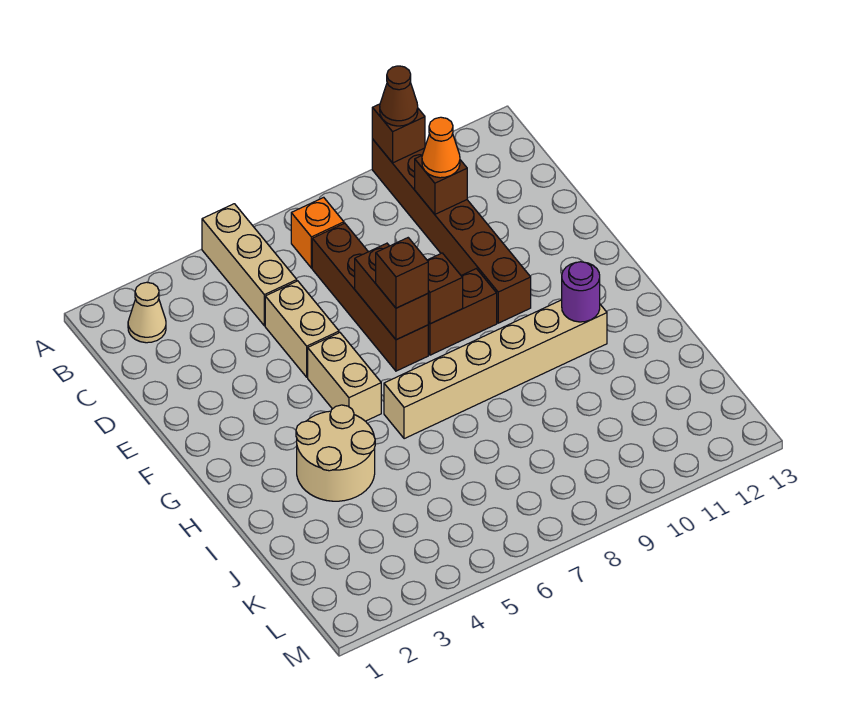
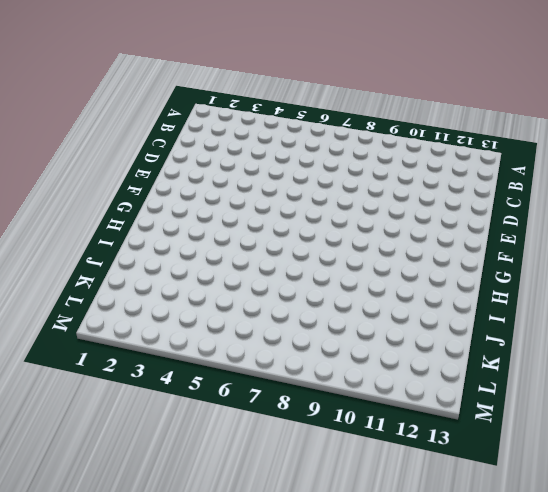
none -> tan 1x3 brick [202,204,297,326]
none -> brown 1x6 brick [372,139,531,323]
none -> tan 1x1 cone [128,282,166,343]

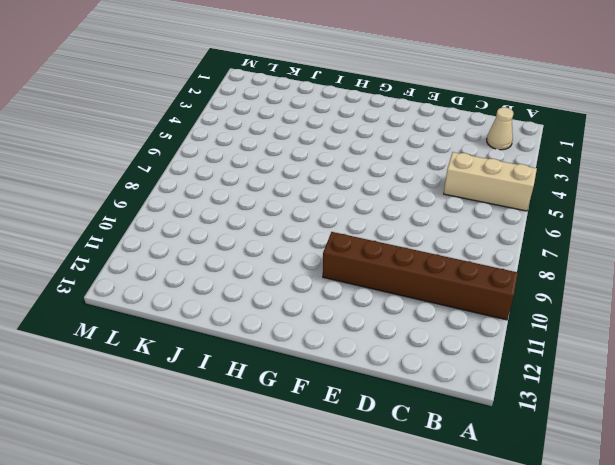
none -> orange 1x1 brick [291,197,344,268]
none -> brown 1x4 brick [312,223,428,371]
none -> tan 1x2 brick [265,281,339,377]

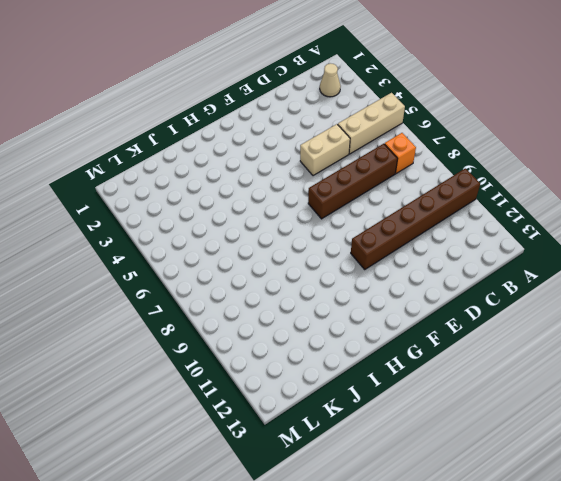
none -> tan 1x2 brick [308,333,381,421]
none -> brown 1x2 brick [428,269,497,355]
none -> tan 2x2 round brick [296,405,375,501]

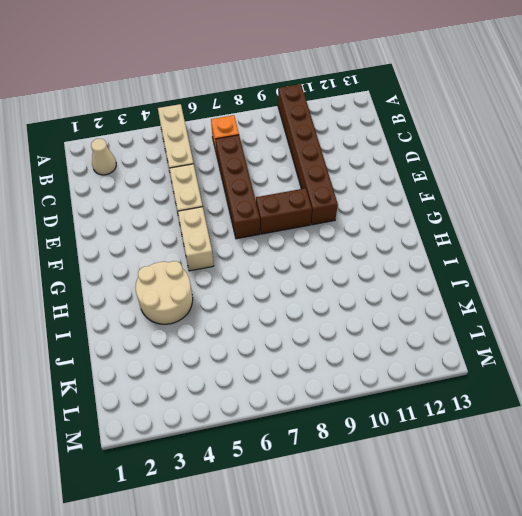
none -> tan 1x6 brick [384,300,607,439]
none -> brown 1x1 brick [372,104,425,163]
none -> brown 1x1 brick [415,156,467,214]

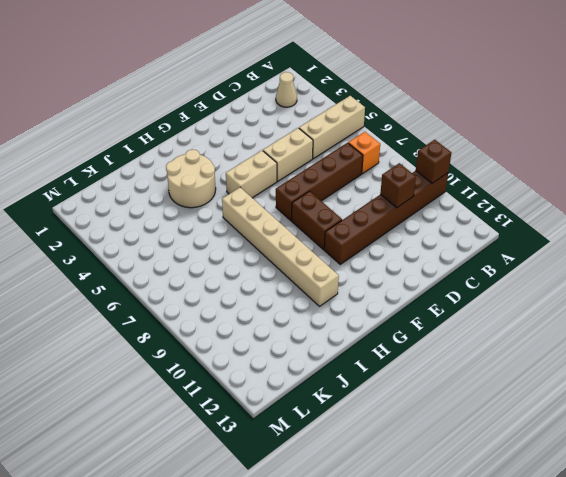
none -> brown 1x2 brick [355,243,428,340]
none -> brown 1x1 brick [427,253,463,324]
none -> purple 1x1 round brick [562,262,600,322]

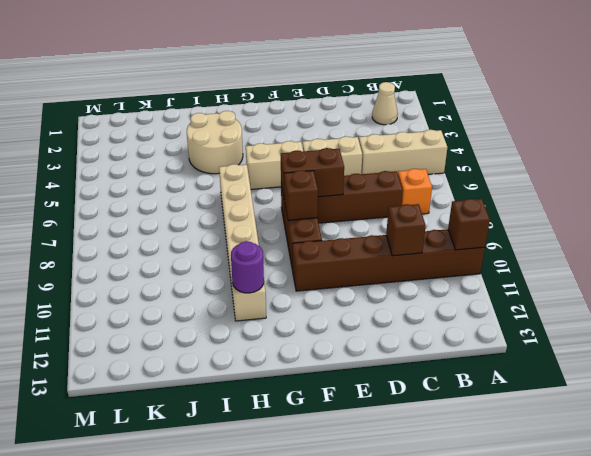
none -> brown 1x1 cone [380,66,418,126]
none -> orange 1x1 cone [422,117,460,178]
none -> brown 1x1 brick [376,238,428,308]

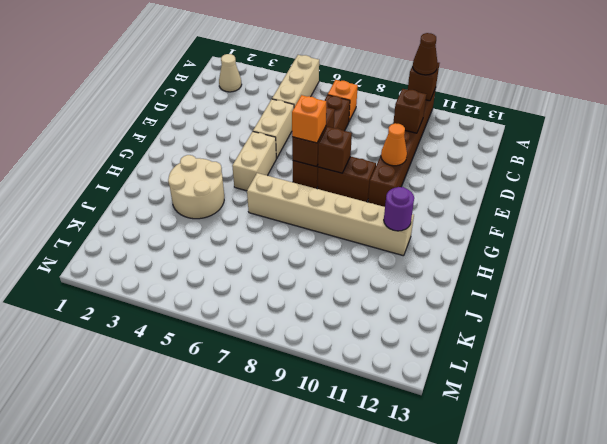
orange 1x1 cone [381,123,407,166] -> orange 1x1 cone moved to [422,117,460,178]
orange 1x1 brick [292,95,326,143] -> brown 1x1 brick [376,238,428,308]

